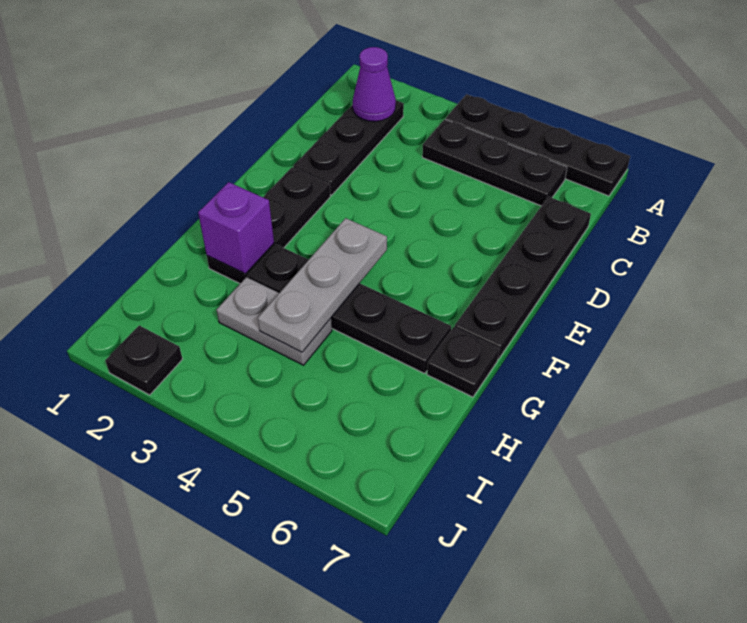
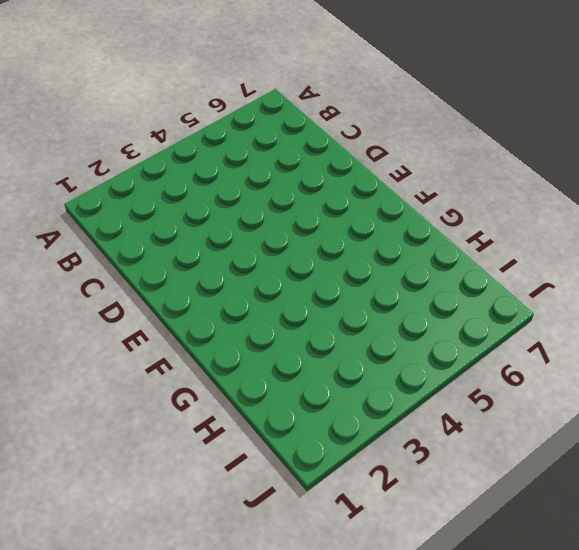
none -> black 1x4 plate [446,94,630,196]
none -> black 1x3 plate [293,100,404,195]
none -> black 1x3 plate [422,119,567,206]

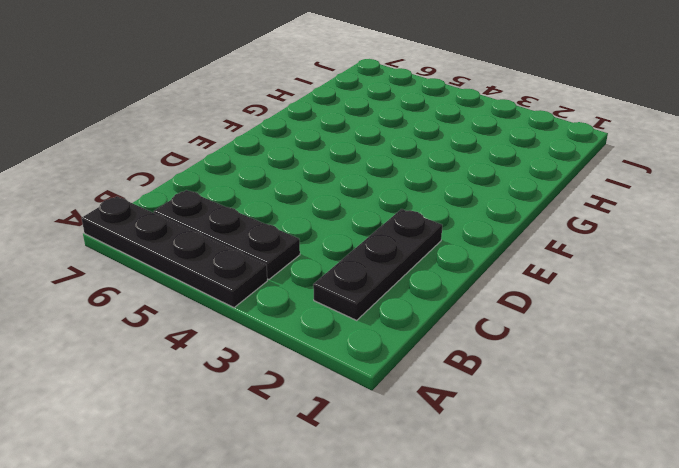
none -> black 1x4 plate [455,197,591,359]
none -> black 1x3 plate [207,167,331,283]
none -> black 1x4 plate [248,245,451,374]

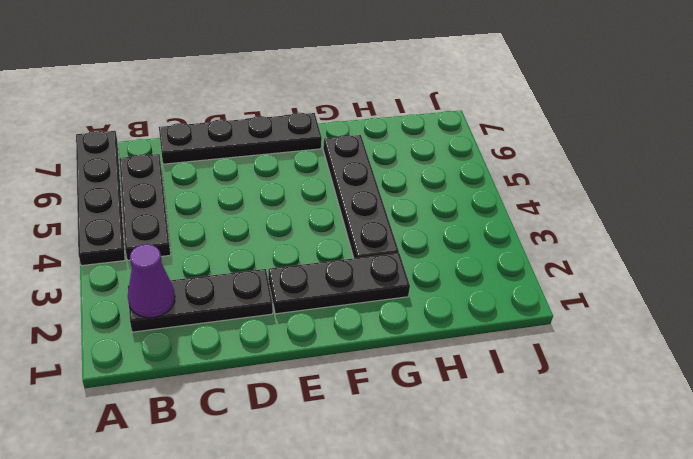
none -> black 1x1 plate [427,327,499,397]
none -> grey 1x2 plate [216,277,332,365]
none -> black 1x1 plate [105,325,182,395]

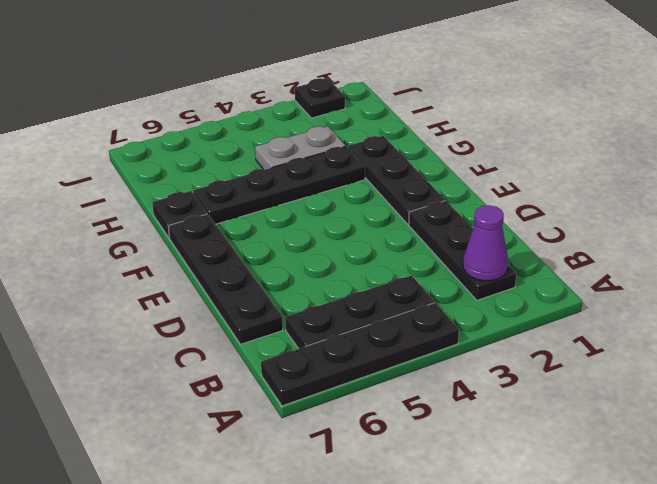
none -> grey 1x3 plate [258,218,387,352]
none -> purple 1x1 brick [198,182,274,274]

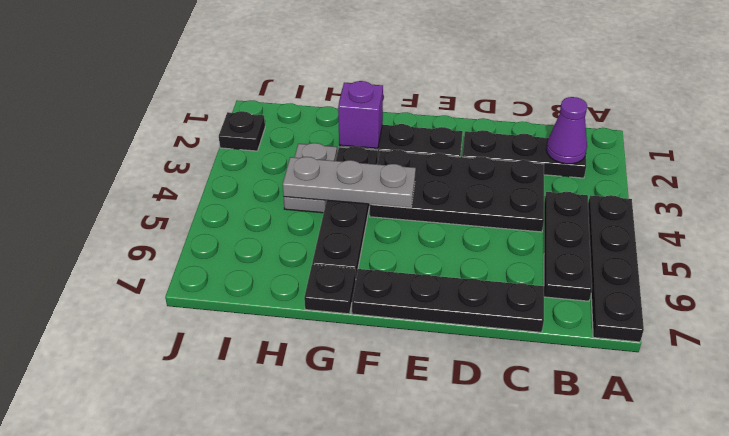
black 2x4 plate [370,150,544,232] -> none

